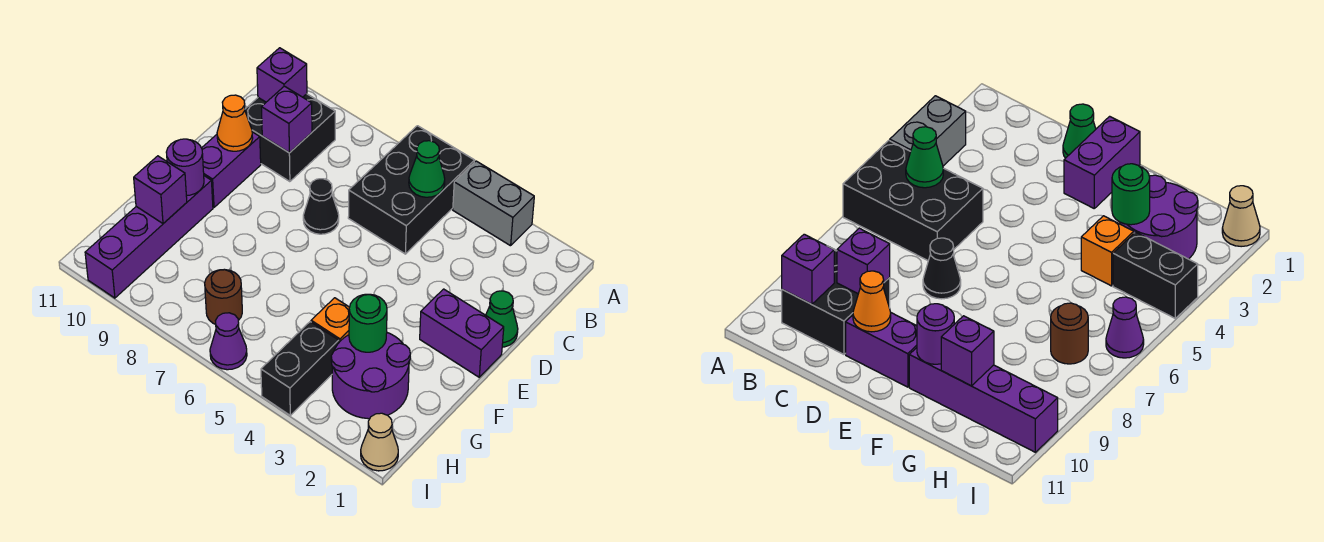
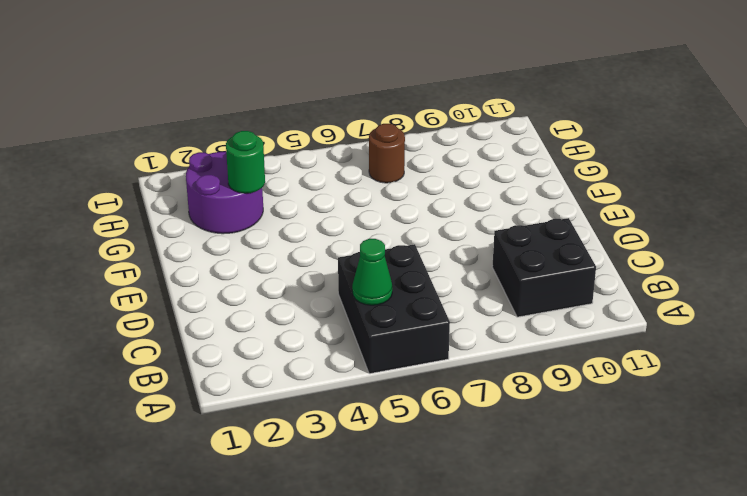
none -> grey 1x2 brick [453,161,534,246]
none -> green 1x1 cone [486,291,518,347]
none -> black 1x1 cone [303,179,339,234]

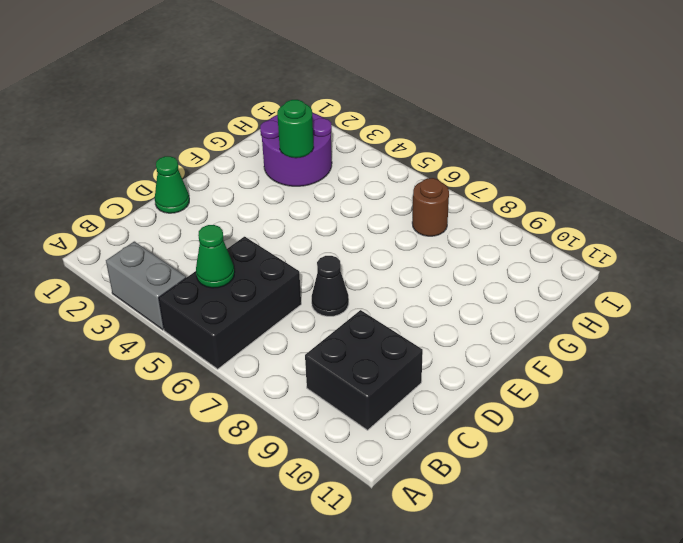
none -> purple 1x2 brick [202,132,261,207]
none -> purple 1x2 brick [420,289,504,377]
none -> purple 1x4 brick [85,176,213,298]

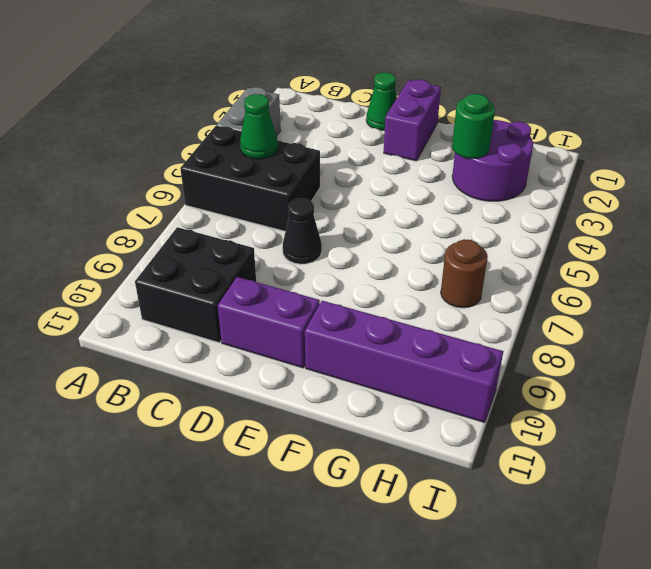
none -> orange 1x1 brick [311,298,350,342]
none -> black 1x2 brick [261,322,339,415]
none -> tan 1x1 cone [361,413,398,471]

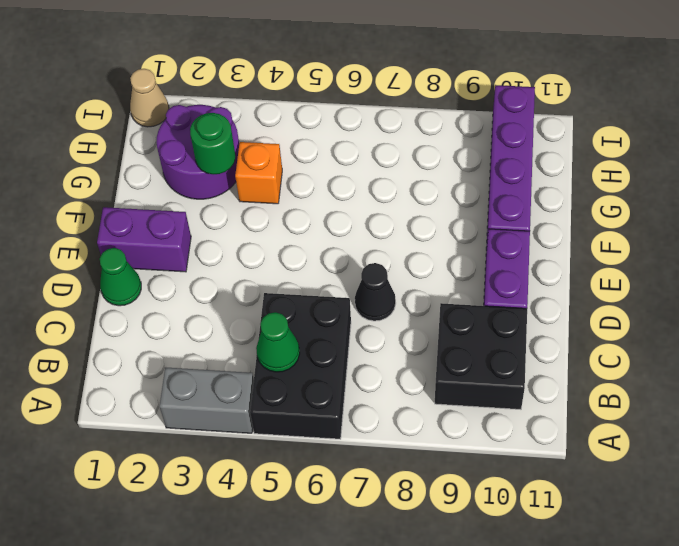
none -> black 1x2 brick [261,322,339,415]
none -> brown 1x1 round brick [205,270,242,324]
none -> purple 1x1 cone [210,313,247,370]

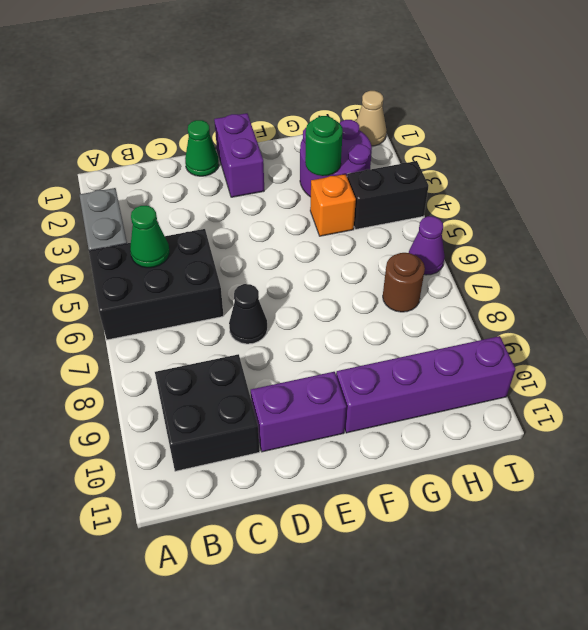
none -> purple 1x1 brick [257,48,307,102]
none -> purple 1x1 brick [262,86,312,153]
none -> orange 1x1 cone [217,95,253,151]

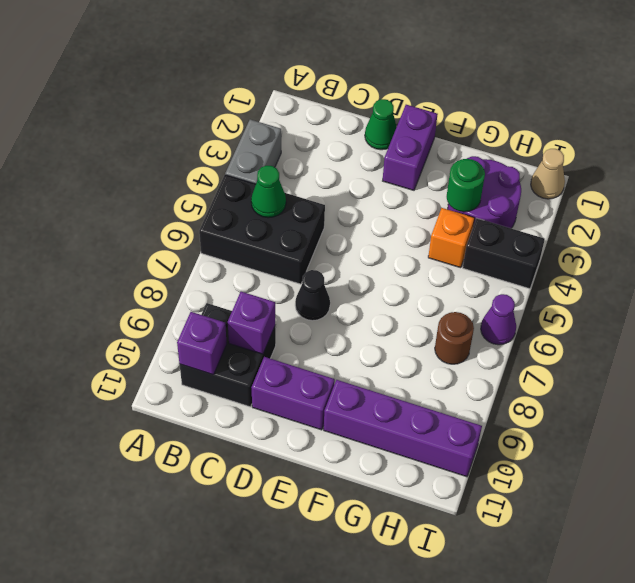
none -> orange 1x1 cone [217,95,253,151]
none -> purple 1x1 round brick [166,139,204,195]
none -> purple 1x1 brick [134,156,187,223]

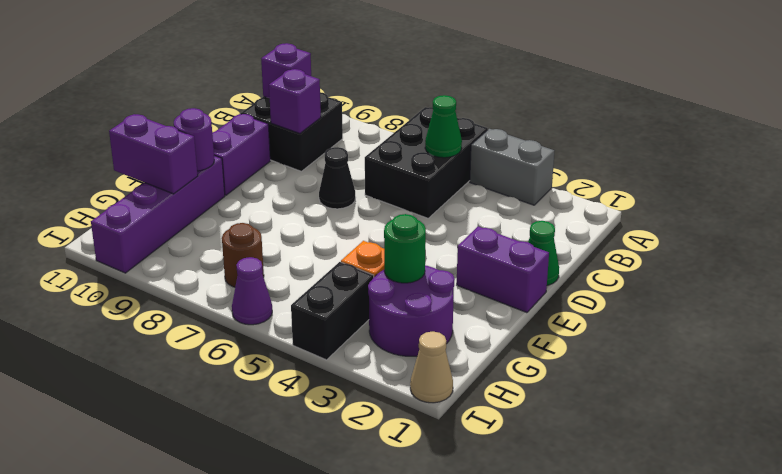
purple 1x2 brick [109,114,198,194] -> purple 1x1 brick [134,156,187,223]
none -> orange 1x1 cone [217,95,253,151]

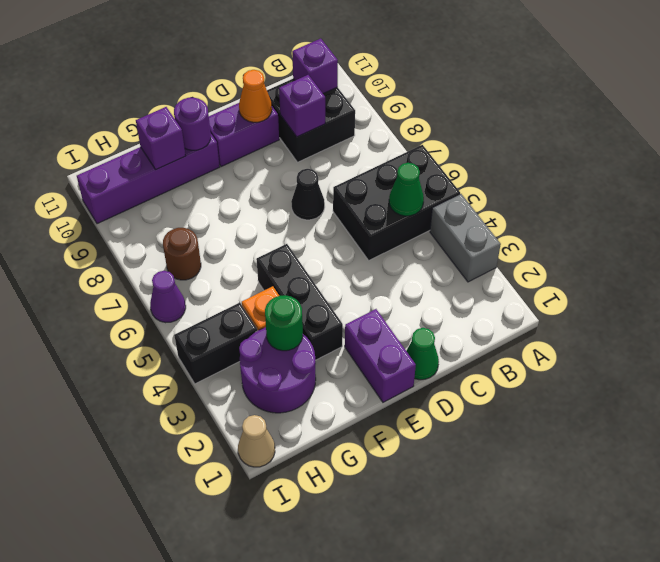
black 1x3 brick [256,244,343,360] -> none

